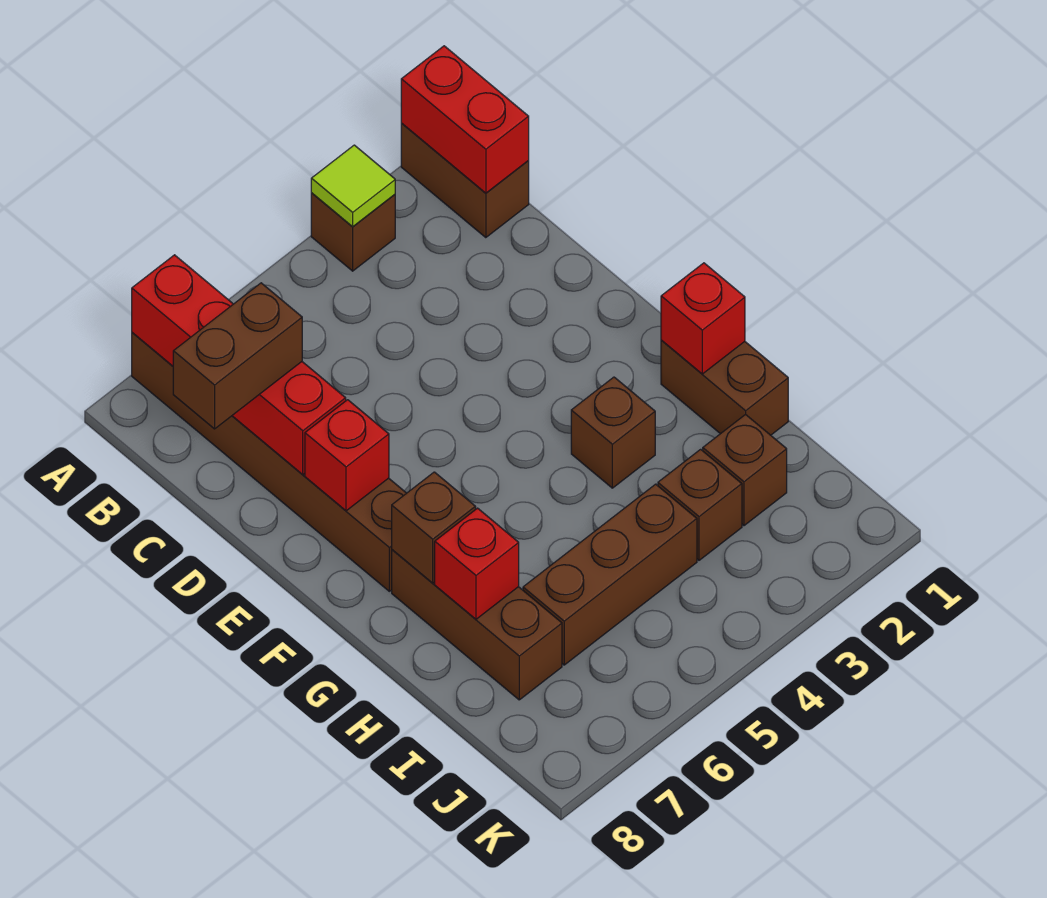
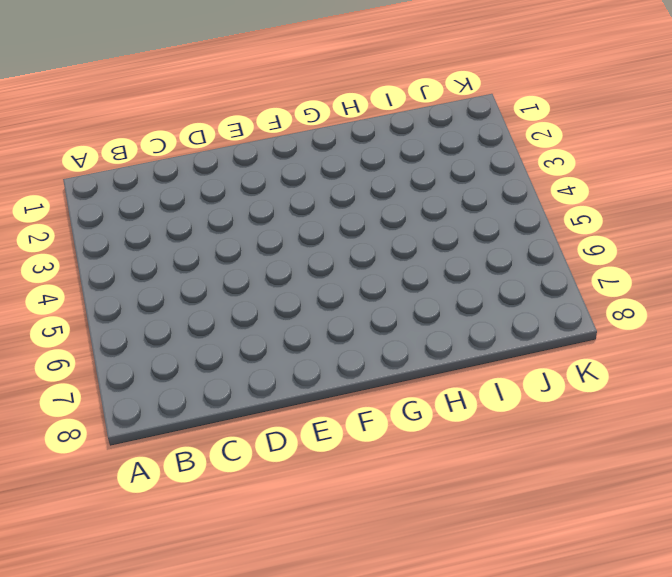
none -> brown 1x2 brick [401,123,529,238]
none -> brown 1x1 brick [311,193,395,271]
none -> brown 1x6 brick [132,333,406,591]

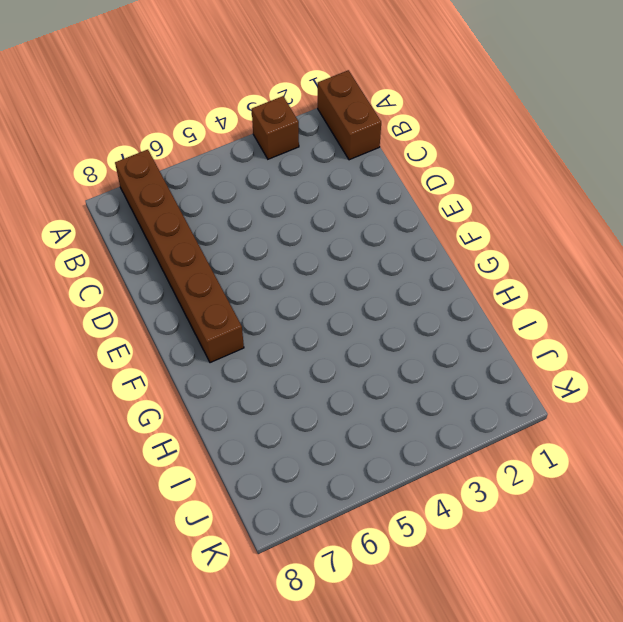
none -> brown 1x2 brick [661,340,788,435]
none -> brown 1x1 brick [571,377,655,488]
none -> brown 1x3 brick [392,550,562,700]

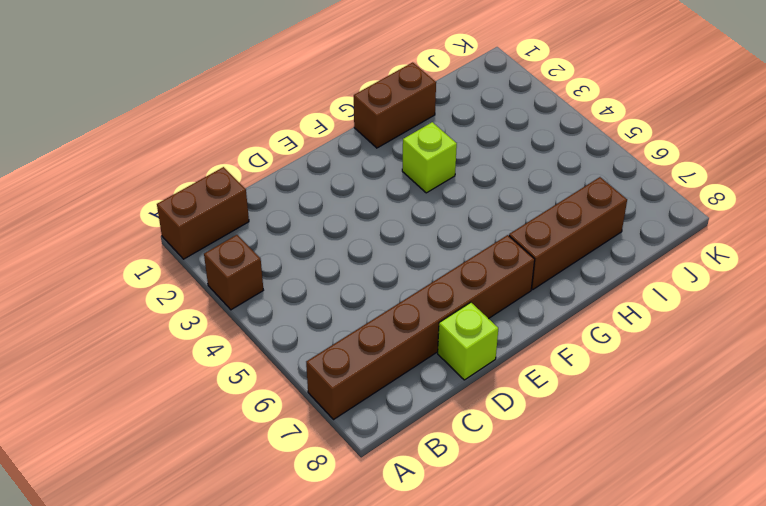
lime 1x1 brick [438,302,498,380] -> none
lime 1x1 brick [402,122,457,193] -> brown 1x1 brick [571,377,655,488]
none -> brown 1x1 brick [703,414,787,526]
none -> brown 1x1 brick [658,449,742,560]
none -> brown 1x3 brick [523,484,697,665]

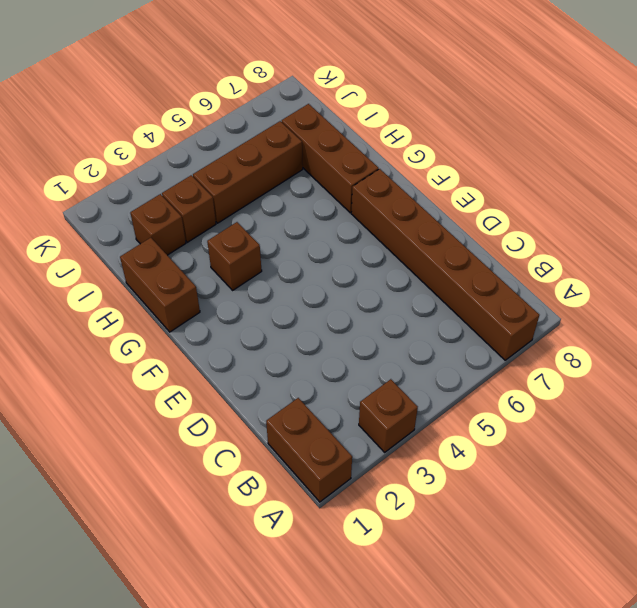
none -> red 1x2 brick [401,46,529,193]
none -> lime 1x1 tile [311,145,395,227]
none -> red 1x4 brick [132,255,346,475]

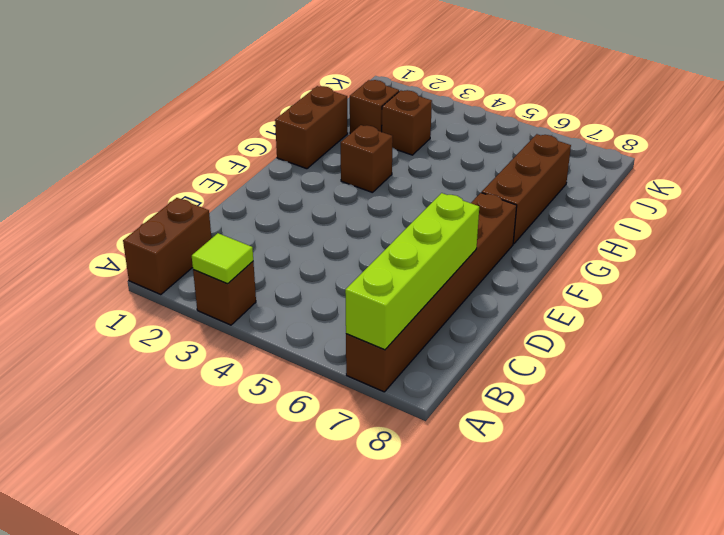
lime 1x4 brick [345,193,479,350] -> red 1x4 brick [132,255,346,475]
none -> brown 1x3 brick [523,484,697,665]
none -> red 1x2 brick [401,46,529,193]
none -> red 1x1 brick [305,400,389,511]

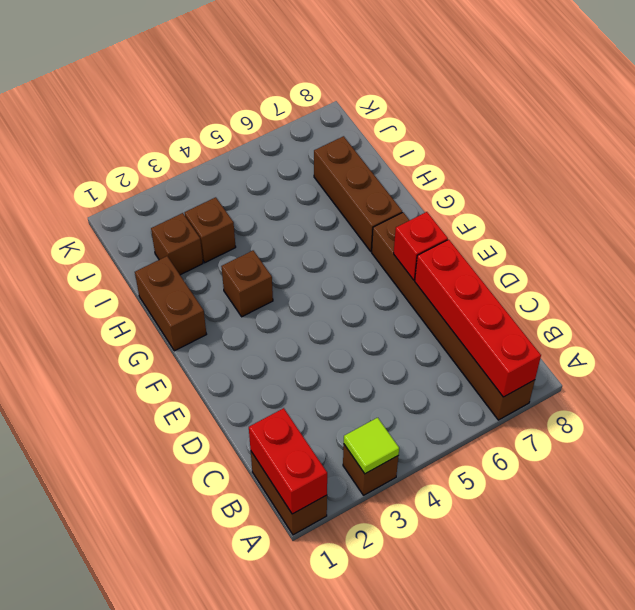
none -> brown 1x3 brick [523,484,697,665]
none -> red 1x1 brick [661,263,745,374]
none -> brown 1x1 brick [392,472,476,583]

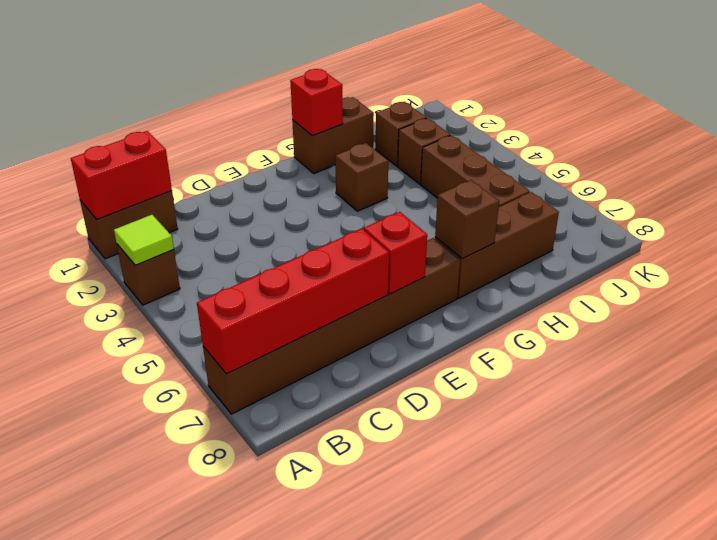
none -> red 1x1 brick [435,508,519,619]
none -> brown 1x2 brick [173,283,302,429]

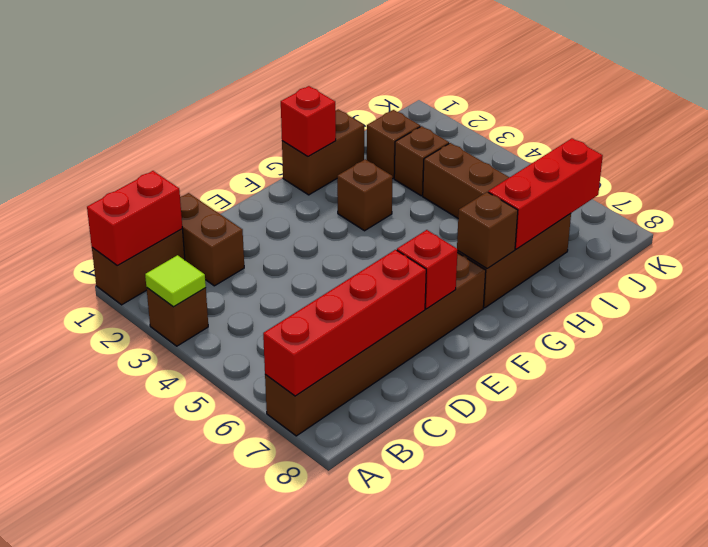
brown 1x2 brick [180,193,244,286] -> brown 1x2 brick moved to [173,283,302,429]
red 1x3 brick [488,138,603,249] -> red 1x1 brick [435,508,519,619]

